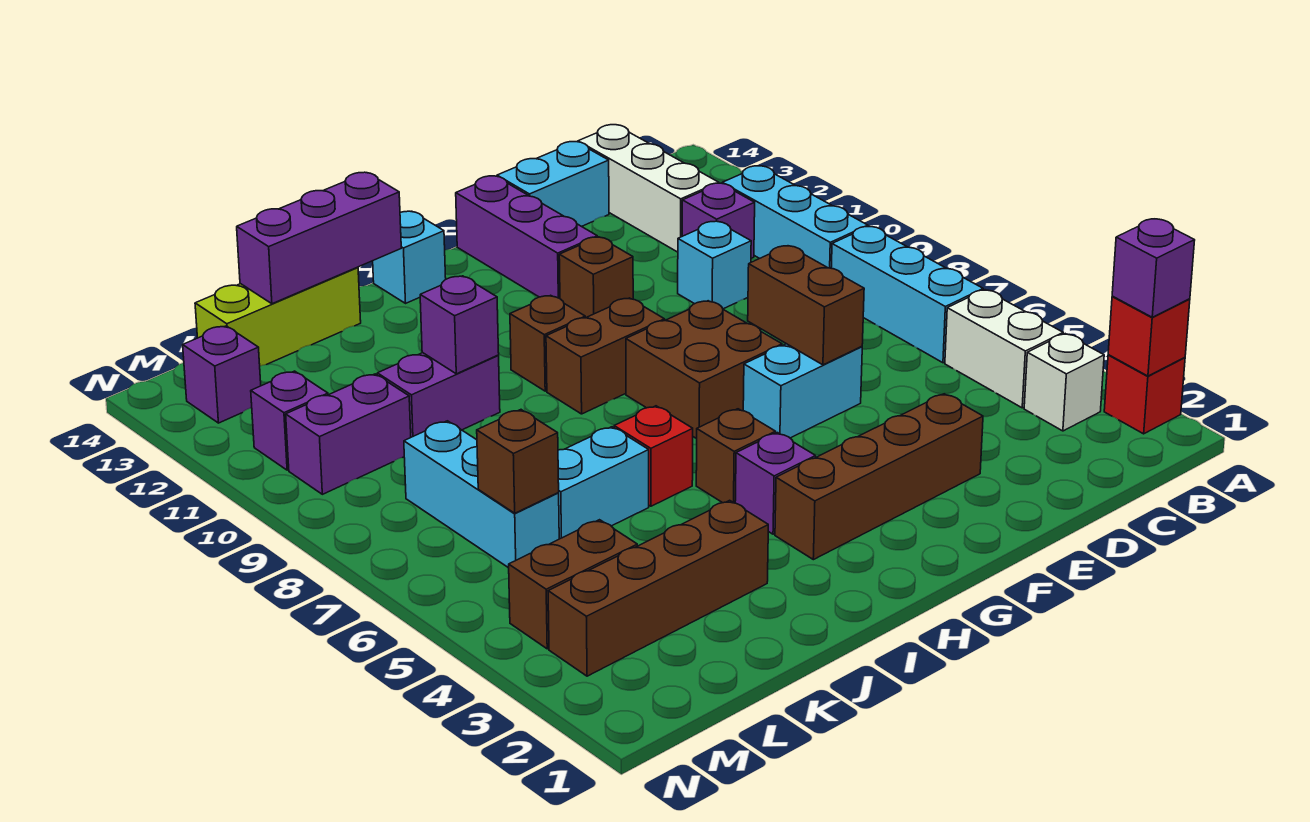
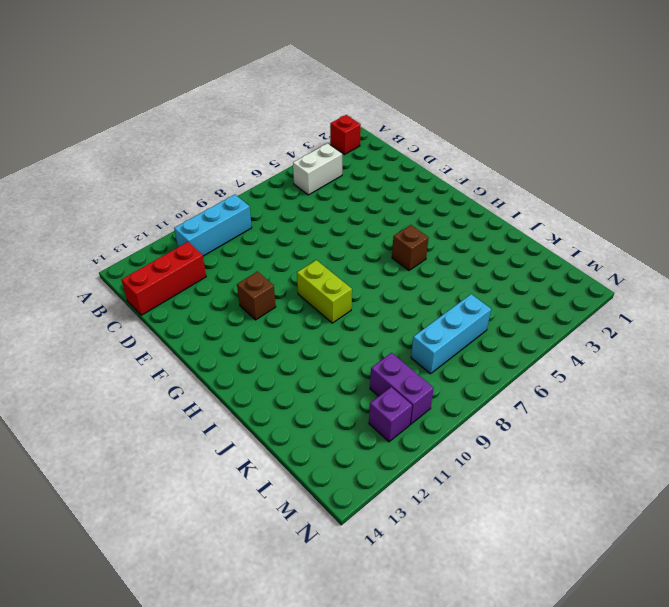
red 1x3 brick [121,242,206,315] -> white 1x3 brick [578,125,719,252]
lime 1x2 brick [297,260,352,323] -> brown 1x2 brick [546,298,665,414]
none -> white 1x1 brick [1024,334,1104,431]
none -> cyan 1x3 brick [831,226,983,363]
none -> purple 1x1 brick [682,183,755,258]
none -> cyan 1x1 brick [678,221,751,309]

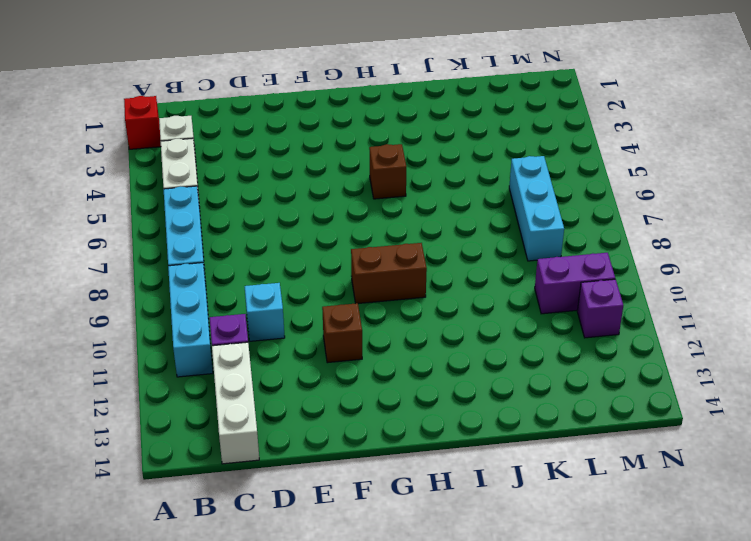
none -> cyan 1x2 brick [497,142,609,227]
none -> brown 1x4 brick [775,394,983,560]
none -> cyan 1x2 brick [743,344,862,438]
none -> brown 2x2 brick [626,301,782,439]

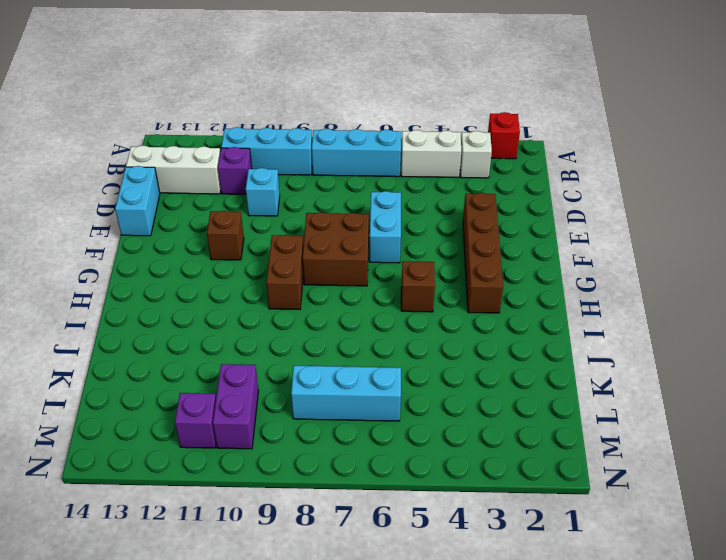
none -> purple 1x3 brick [456,176,597,299]
none -> purple 1x1 brick [735,433,816,534]
none -> brown 1x1 brick [510,295,585,391]
none -> cyan 1x1 brick [373,211,446,303]

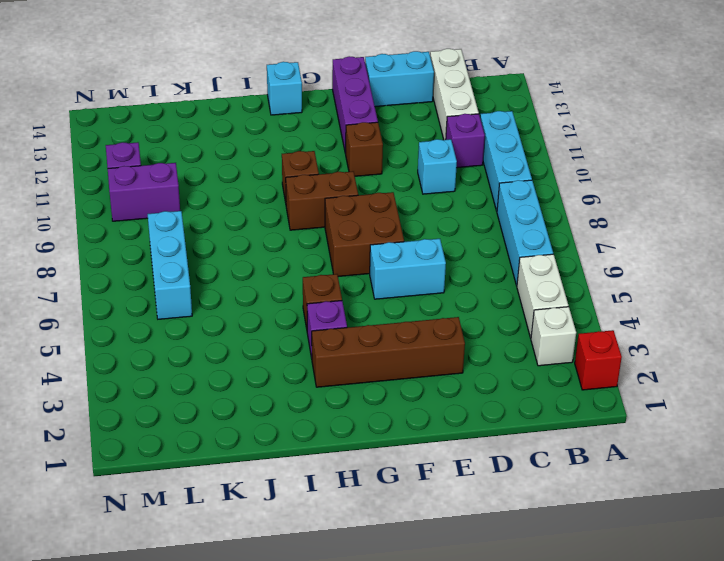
none -> red 1x1 brick [614,406,693,506]
none -> brown 1x4 brick [548,500,768,676]
none -> cyan 1x2 brick [558,427,649,539]
none -> purple 1x2 brick [377,353,500,437]

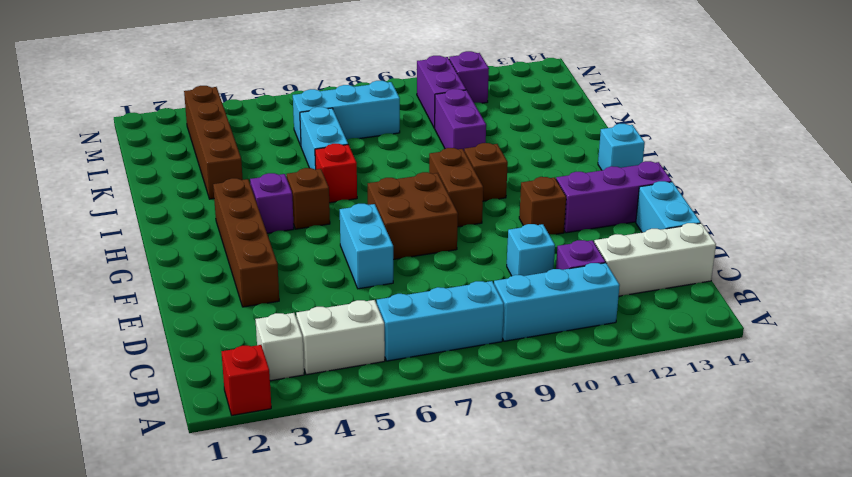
none -> lime 1x3 brick [195,267,361,366]
none -> brown 1x2 brick [509,520,637,649]
none -> purple 1x1 brick [183,326,261,423]
none -> red 1x1 brick [1108,296,1190,376]

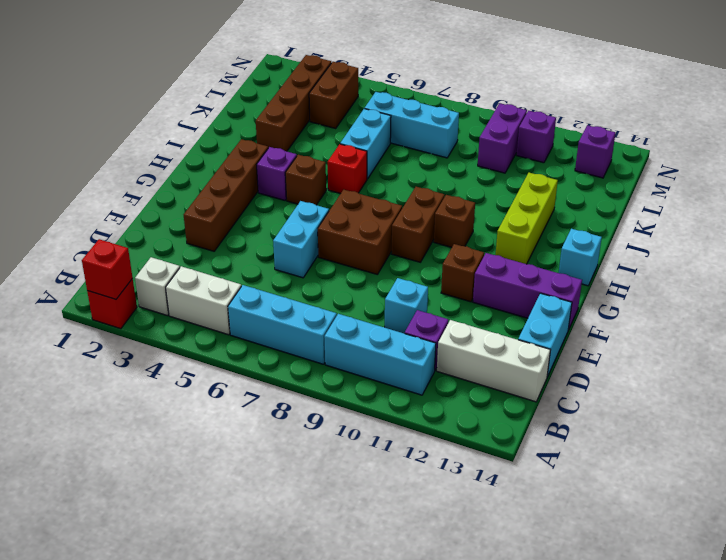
lime 1x3 brick [496,173,558,264] -> lime 1x3 brick moved to [195,267,361,366]
none -> purple 1x2 brick [377,353,500,437]
none -> brown 1x2 brick [748,246,864,365]
none -> purple 1x3 brick [237,172,401,304]
none -> purple 1x1 brick [420,276,499,374]

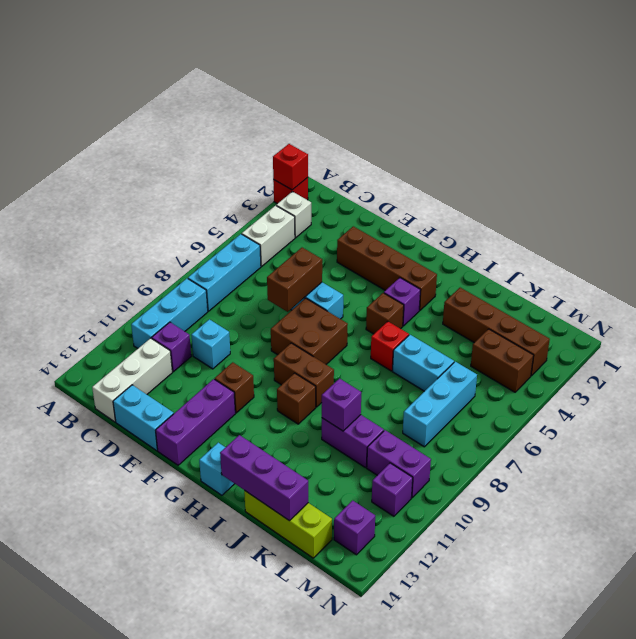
none -> brown 1x1 brick [477,410,559,513]
none -> purple 1x1 brick [1112,219,1195,317]

